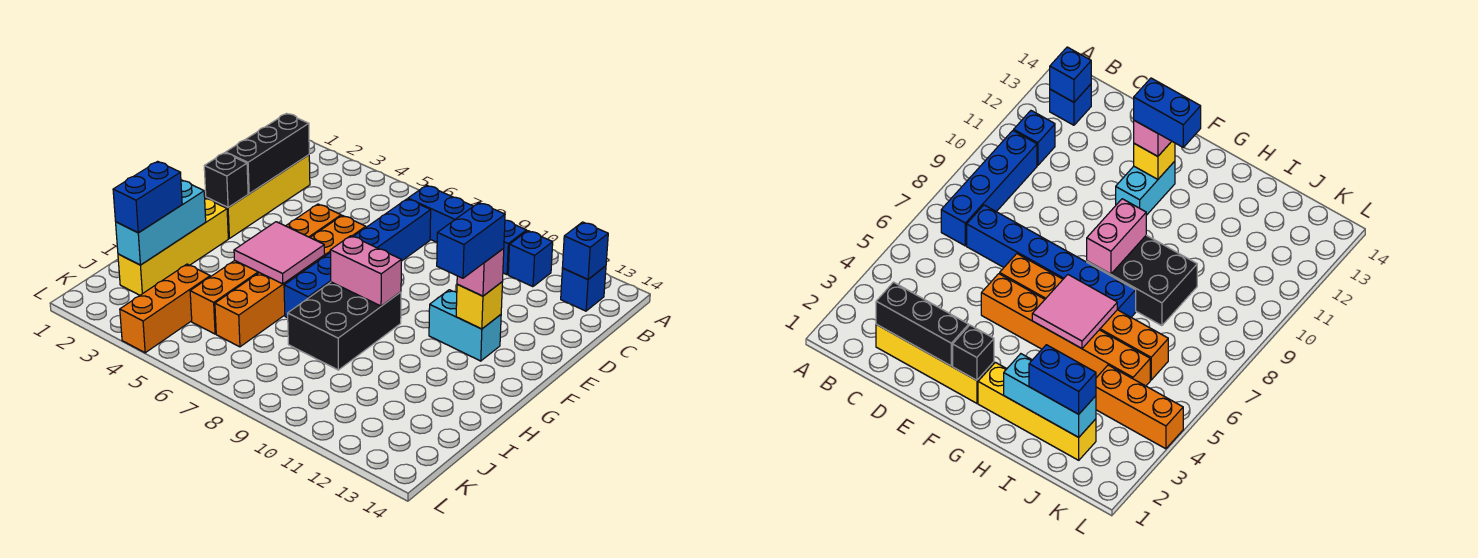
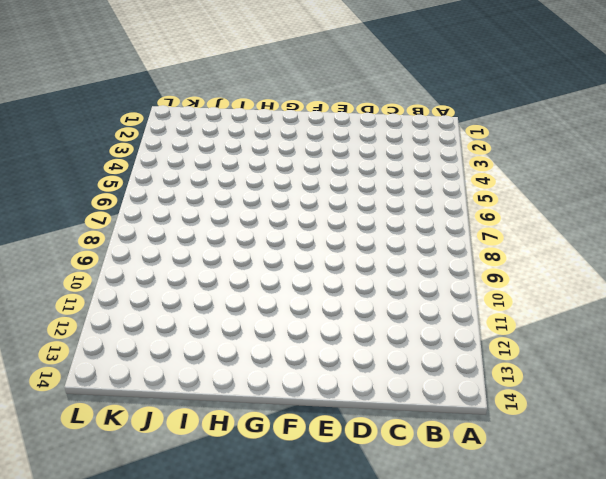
none -> blue 1x4 brick [408,185,527,275]
none -> blue 1x1 brick [508,231,553,287]
none -> blue 1x1 brick [561,266,606,311]

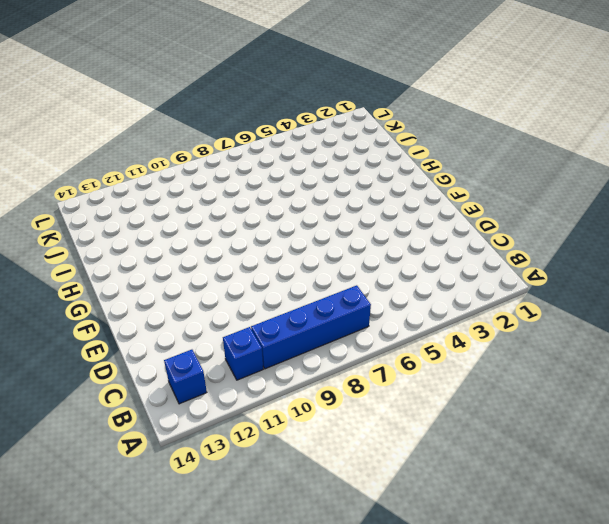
none -> yellow 1x4 brick [206,155,310,238]
none -> blue 1x6 brick [284,199,431,318]
none -> orange 1x6 brick [190,204,341,334]

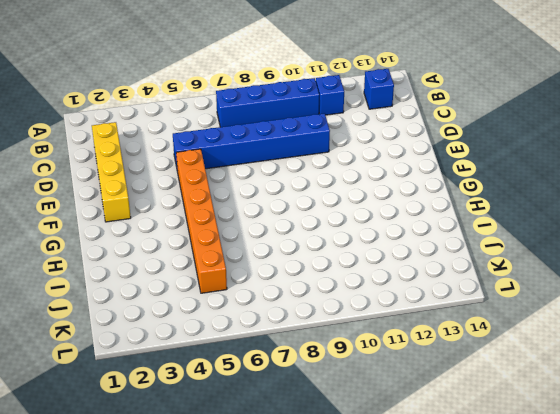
blue 1x6 brick [173,113,330,172] -> blue 1x6 brick turned to [284,199,431,318]
none -> orange 1x6 brick [215,215,366,347]
none -> cyan 1x2 brick [429,290,501,361]
none -> yellow 1x4 brick [118,198,228,295]

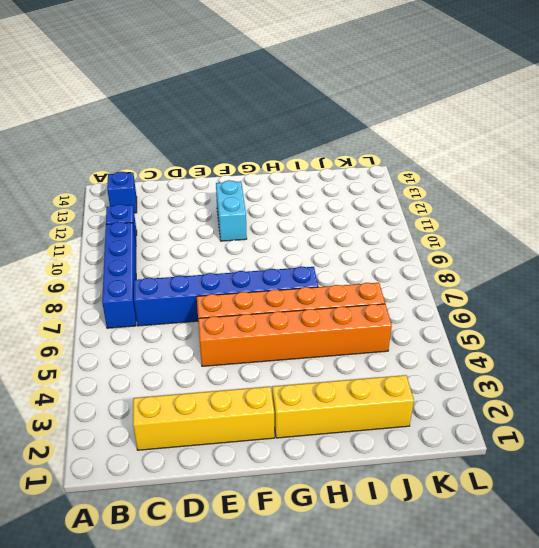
none -> black 2x3 brick [288,282,401,370]
none -> orange 1x3 brick [120,264,210,353]
none -> blue 1x1 brick [562,222,608,279]

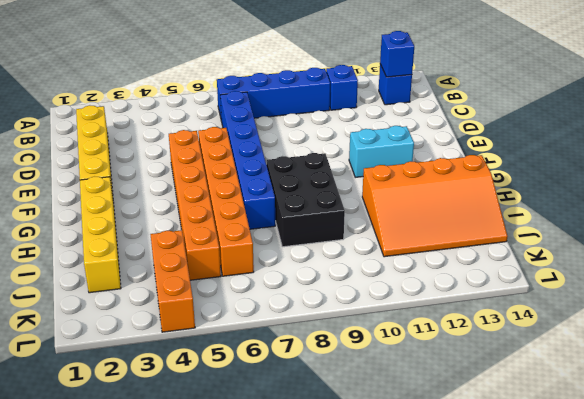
orange 3x4 slope [362,155,508,257] -> none
none -> black 1x3 brick [226,114,309,194]
none -> black 1x1 brick [204,153,248,207]
none -> yellow 1x1 brick [456,282,502,329]

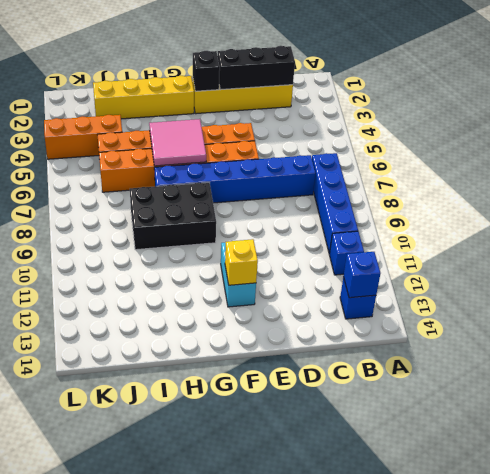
none -> pink 1x2 brick [330,236,401,306]
none -> cyan 1x3 brick [116,180,206,265]
none -> pink 1x1 brick [457,249,504,296]

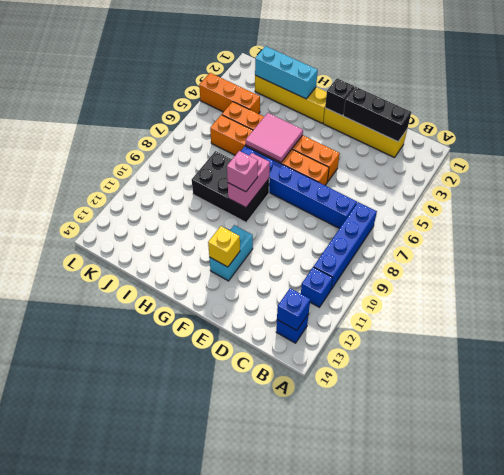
pink 1x1 brick [227,151,258,192] -> pink 1x1 brick moved to [457,249,504,296]
none -> blue 1x2 brick [113,161,182,233]
none -> blue 1x2 brick [437,203,505,278]

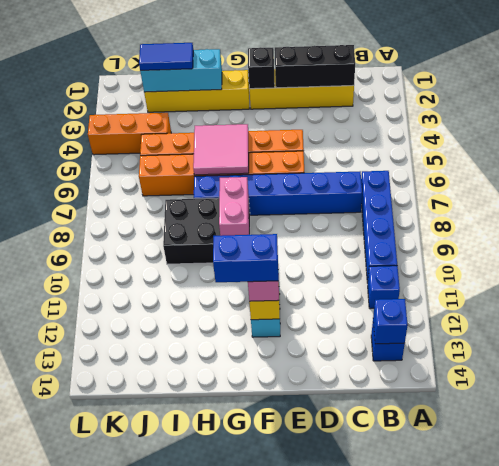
blue 1x2 tile [139,43,193,71] -> blue 1x2 brick [113,161,182,233]

